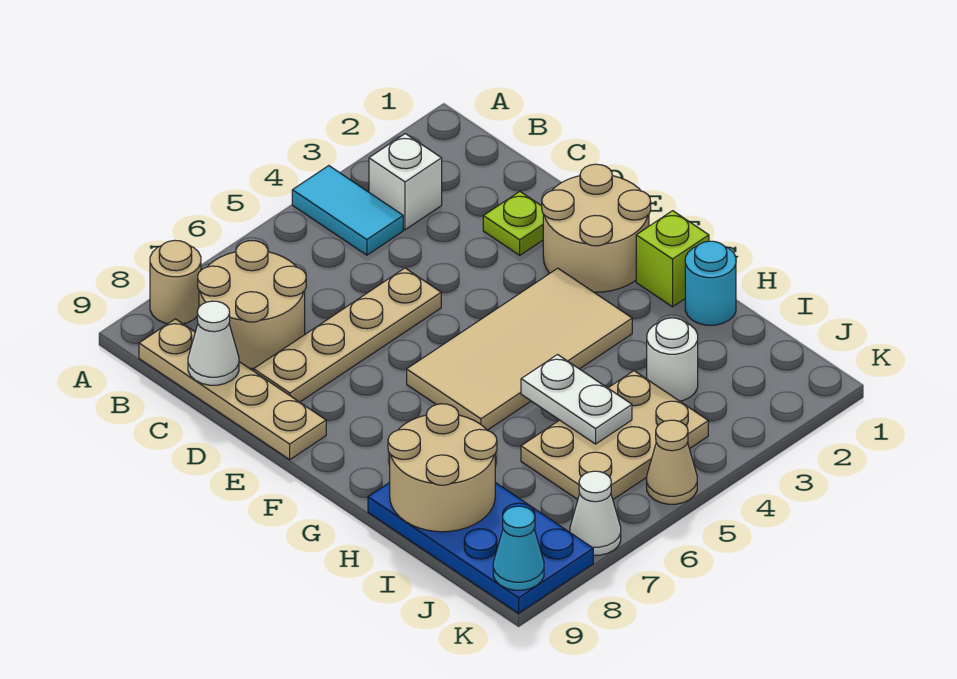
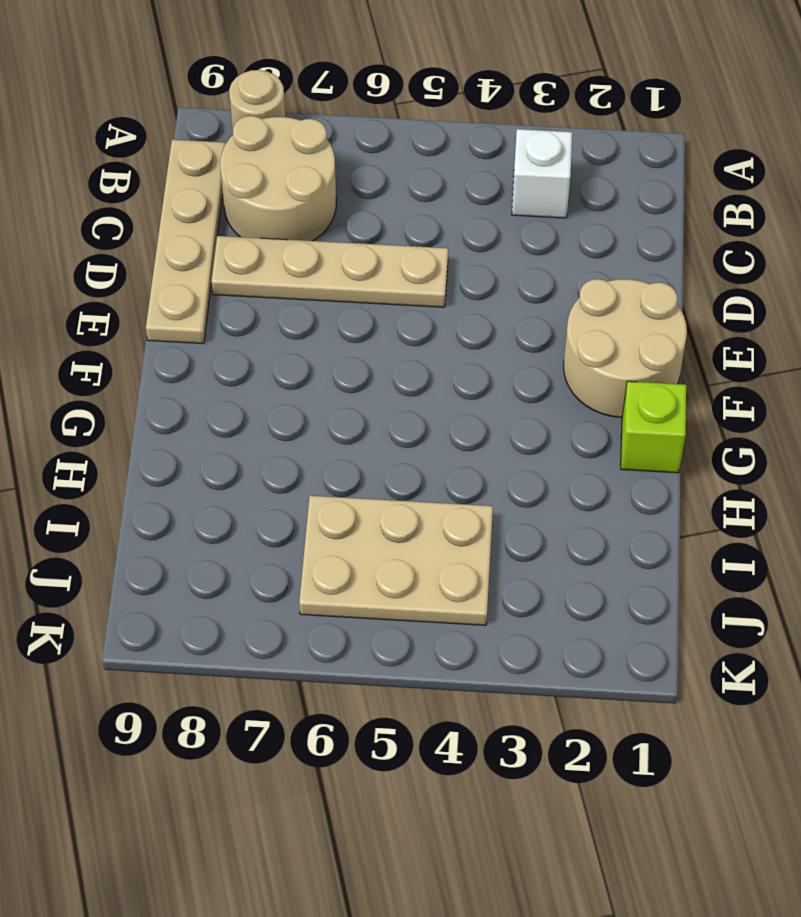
none -> cyan 1x2 tile [292,166,403,255]
none -> lime 1x1 plate [483,192,543,255]
none -> tan 2x4 tile [407,268,632,430]

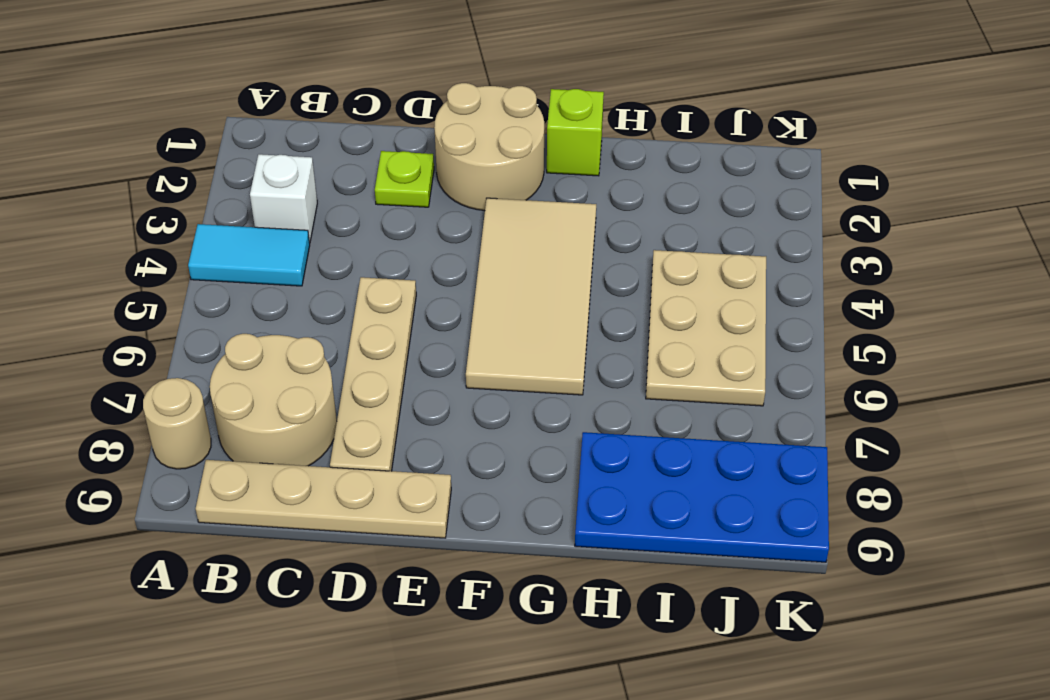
none -> cyan 1x1 round brick [685,241,736,325]
none -> white 1x1 round brick [647,318,698,401]
none -> tan 1x1 cone [647,420,697,504]

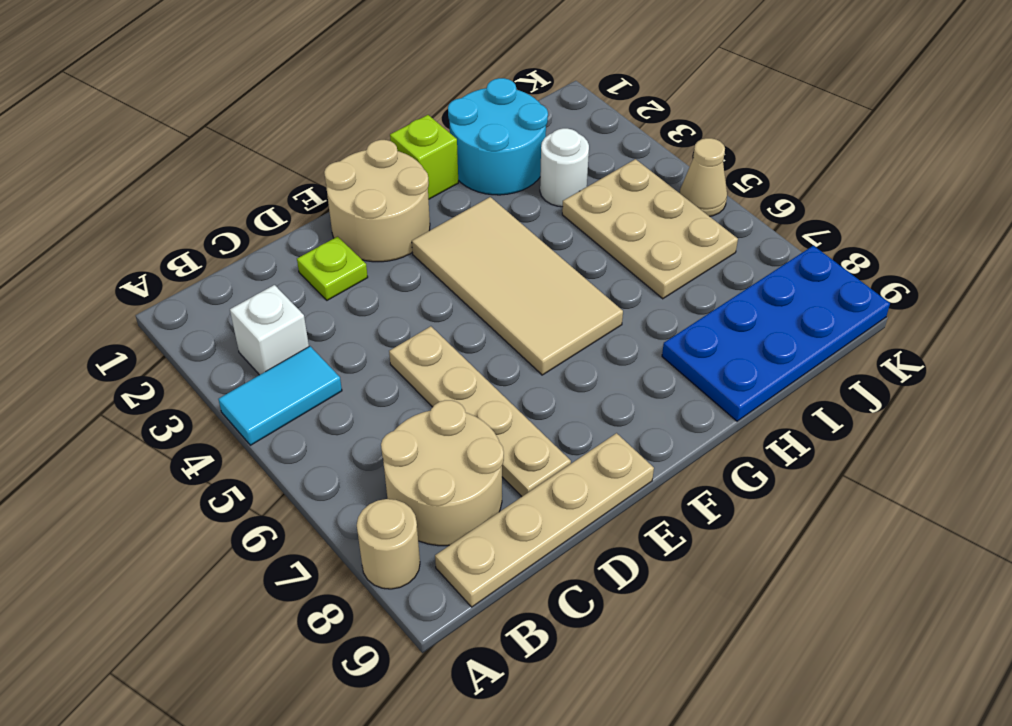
cyan 2x2 round brick [448,78,548,195] -> cyan 1x1 round brick [685,241,736,325]
none -> white 1x1 cone [570,471,621,555]
none -> white 1x1 cone [188,301,239,385]
none -> white 1x2 plate [521,355,632,444]

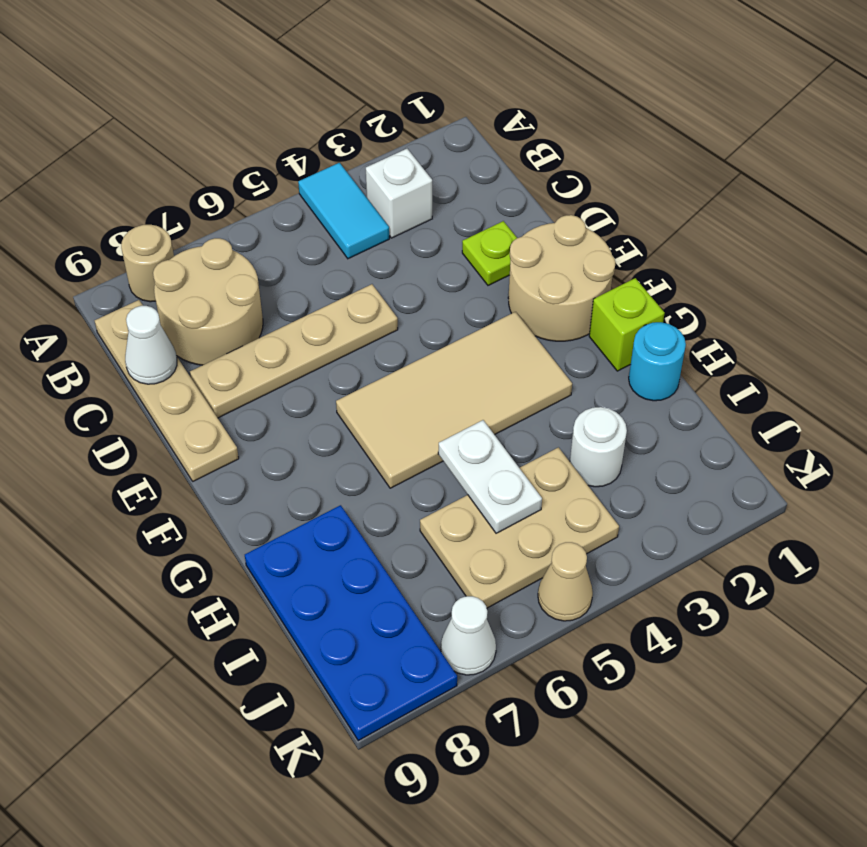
none -> tan 2x2 round brick [388,404,497,532]
none -> cyan 1x1 cone [493,506,544,590]

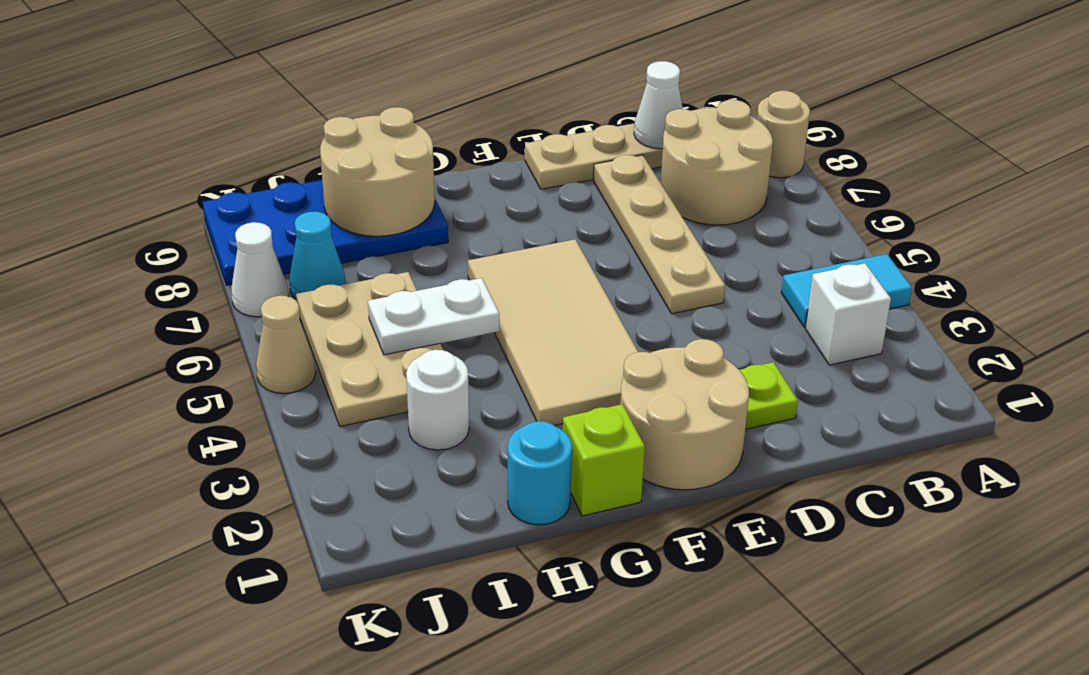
cyan 1x1 cone [289,212,345,299] -> cyan 1x1 cone moved to [493,506,544,590]

